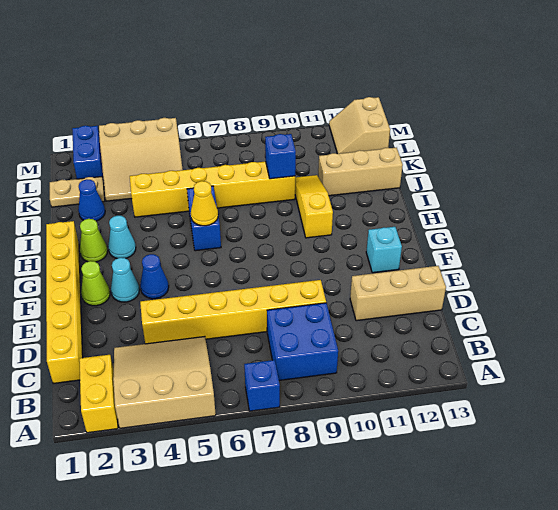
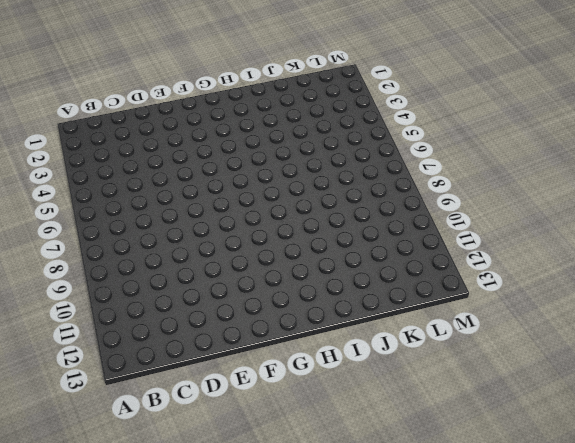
none -> yellow 1x2 brick [79,355,118,433]
none -> tan 3x3 slope [113,337,216,428]
none -> blue 1x1 brick [244,360,280,411]

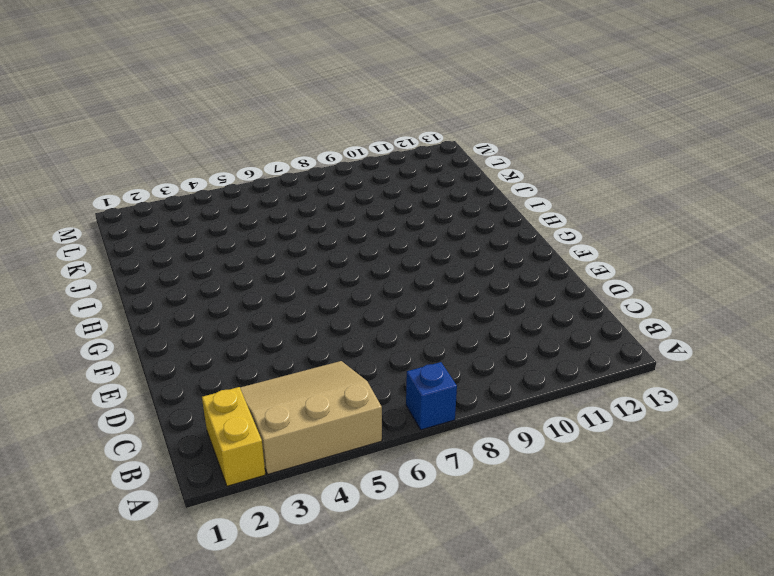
none -> blue 2x2 brick [267,303,338,381]
none -> yellow 1x6 brick [46,221,83,384]
none -> yellow 1x6 brick [140,280,326,344]

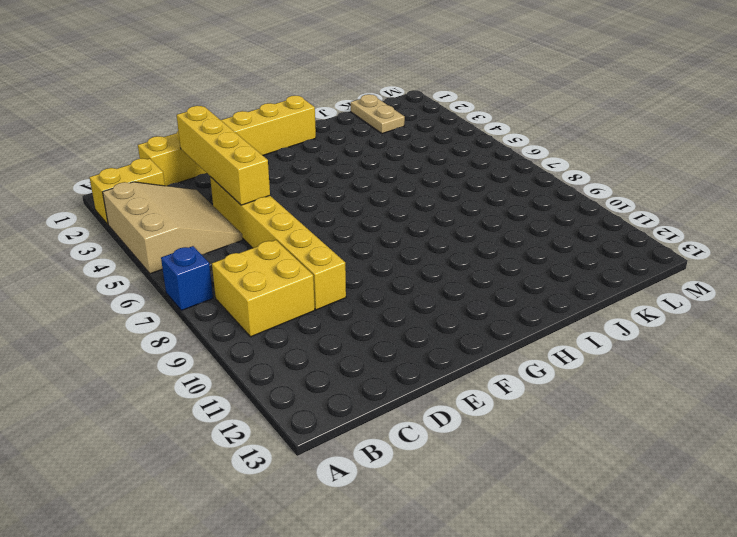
yellow 2x2 brick [212,240,315,337] -> blue 2x2 brick [267,303,338,381]
yellow 1x4 brick [177,106,270,205] -> none
none -> tan 1x3 brick [350,266,446,321]
none -> lime 1x1 cone [81,261,110,306]
none -> cyan 1x1 cone [111,258,139,302]

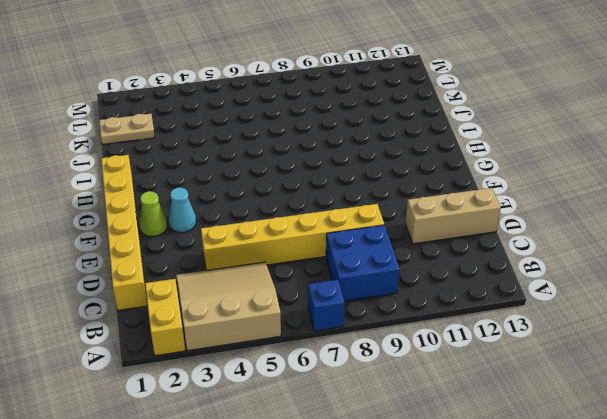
none -> blue 1x1 cone [140,254,169,299]
none -> cyan 1x1 brick [366,227,402,273]
none -> lime 1x1 cone [80,219,108,262]

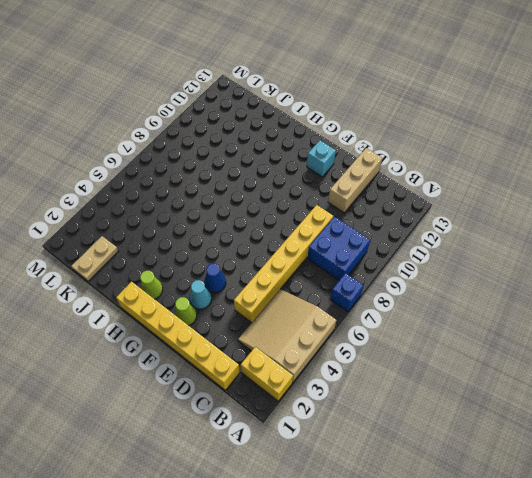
none -> cyan 1x1 cone [108,216,136,259]
none -> blue 1x2 brick [187,186,221,251]
none -> yellow 1x3 slope [295,175,333,238]

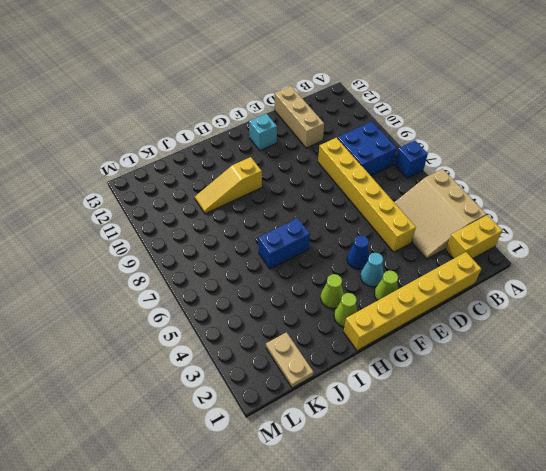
lime 1x1 cone [321,274,344,308] -> cyan 1x1 cone [108,216,136,259]
none -> blue 1x1 cone [78,179,105,221]
none -> yellow 1x6 brick [130,161,295,217]
none -> tan 1x3 brick [318,148,403,196]

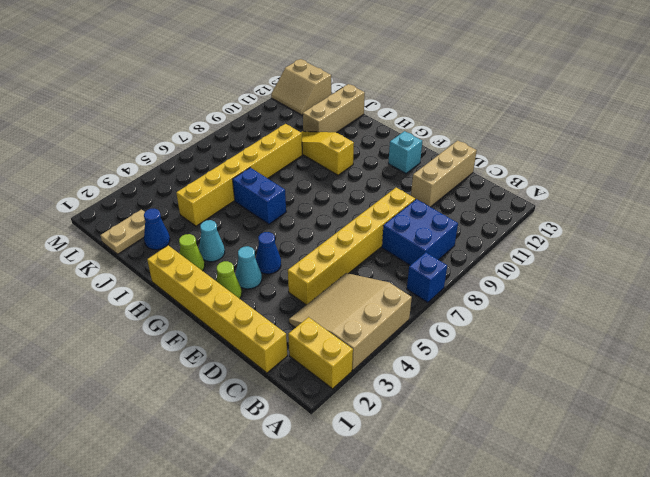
none -> tan 3x3 slope [99,118,183,201]
none -> blue 1x2 brick [72,126,104,182]
none -> yellow 1x1 cone [191,181,218,226]

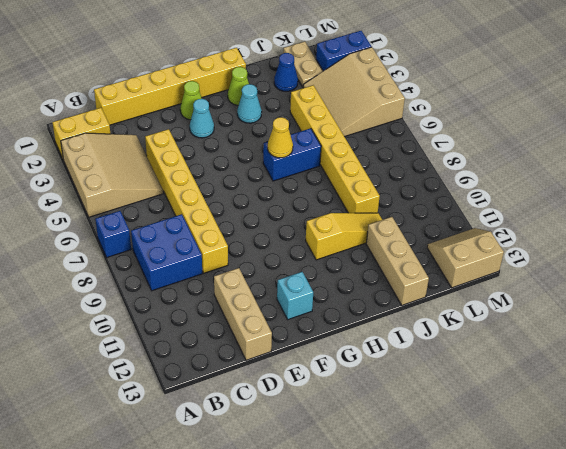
none -> blue 1x1 cone [140,254,169,299]
none -> blue 1x1 brick [265,134,296,179]

